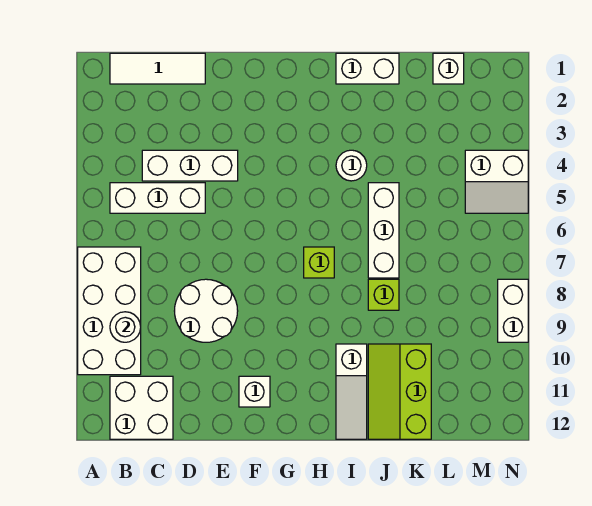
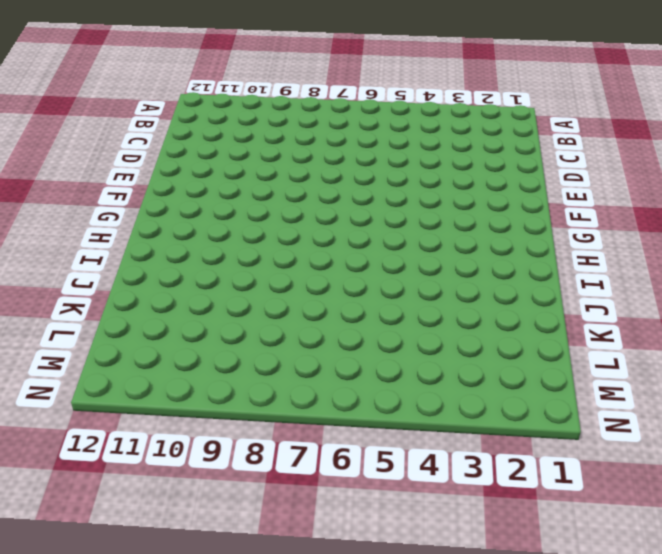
none -> white 2x4 brick [78,247,141,375]
none -> white 1x3 tile [110,53,205,84]
none -> white 1x3 brick [110,183,205,213]

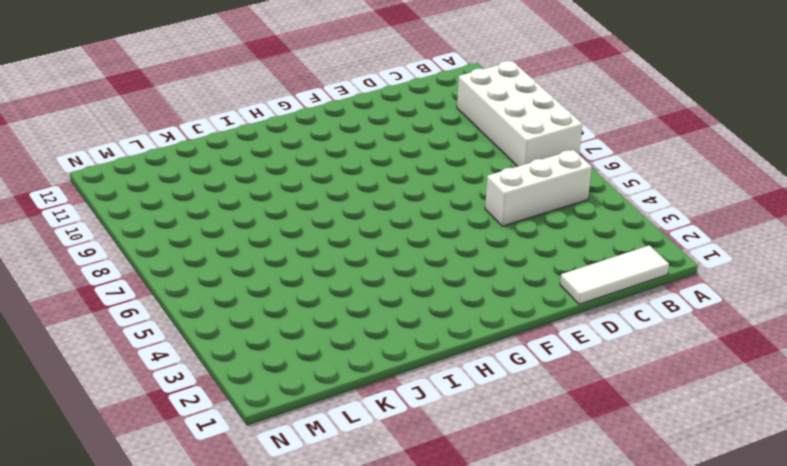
none -> white 2x2 brick [110,376,173,439]
none -> white 1x3 brick [142,150,238,181]
none -> white 2x2 round brick [175,279,238,342]

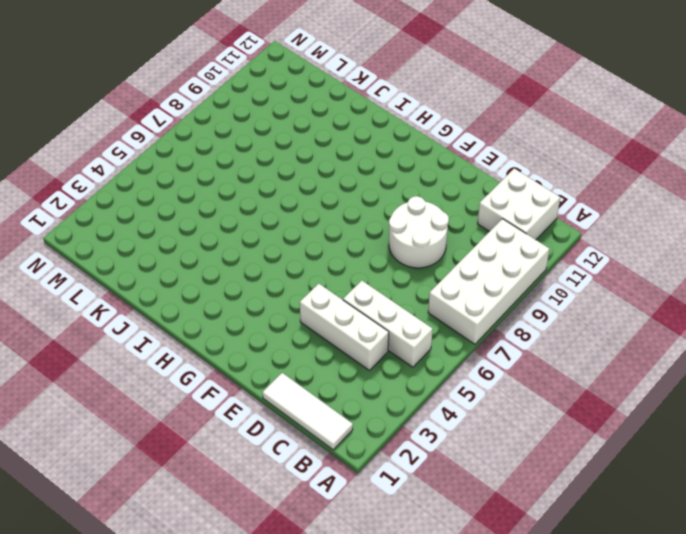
none -> white 1x1 brick [239,376,270,407]
none -> lime 1x1 brick [304,247,334,278]
none -> white 1x2 brick [336,53,399,84]

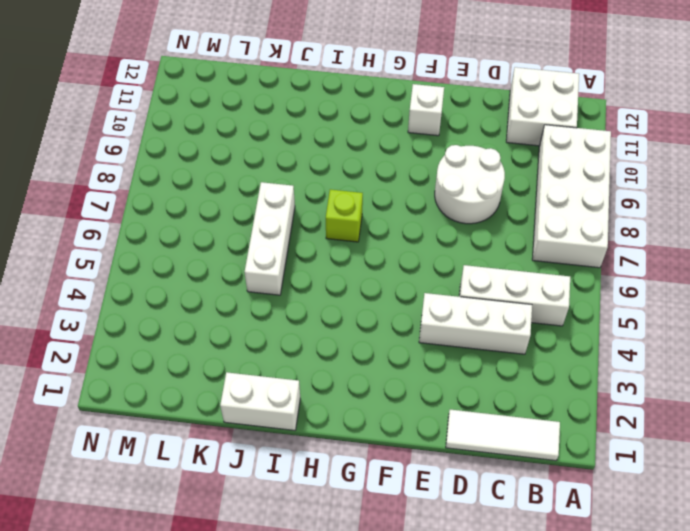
none -> white 1x1 round brick [336,150,367,181]
none -> white 1x3 slope [336,344,367,439]
none -> lime 1x1 brick [368,279,399,310]

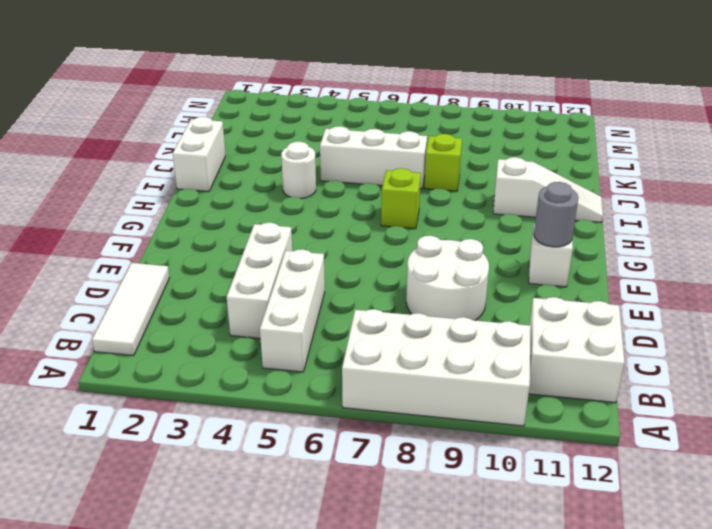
grey 1x1 round brick [534,182,578,247] -> none
none -> lime 2x3 slope [368,344,431,439]
none -> white 1x1 brick [433,53,464,84]
none -> white 2x2 slope [465,150,528,213]

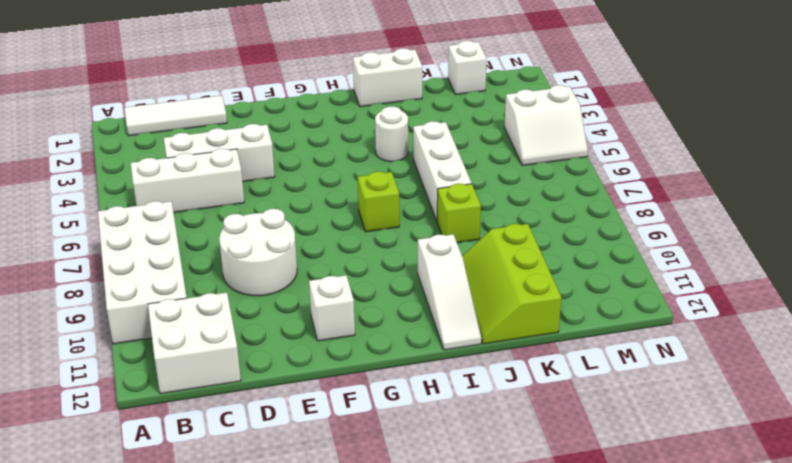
none -> white 1x2 brick [498,279,528,342]
none -> white 1x1 round brick [110,312,141,342]

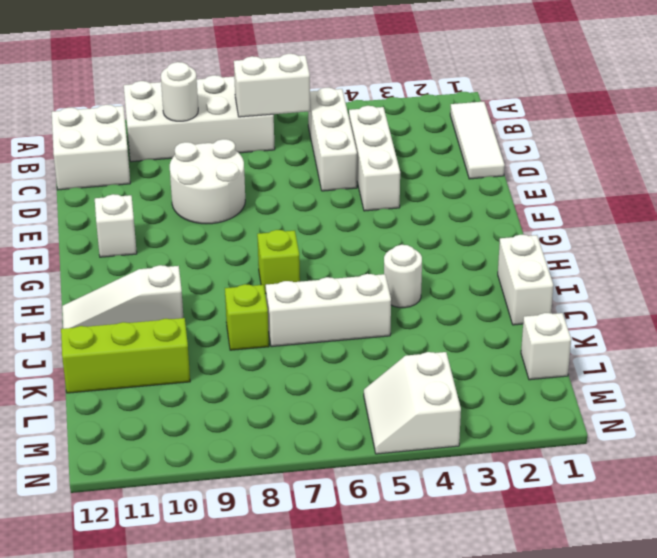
white 1x2 brick [234,54,310,117] -> white 1x2 brick moved to [498,279,528,342]

